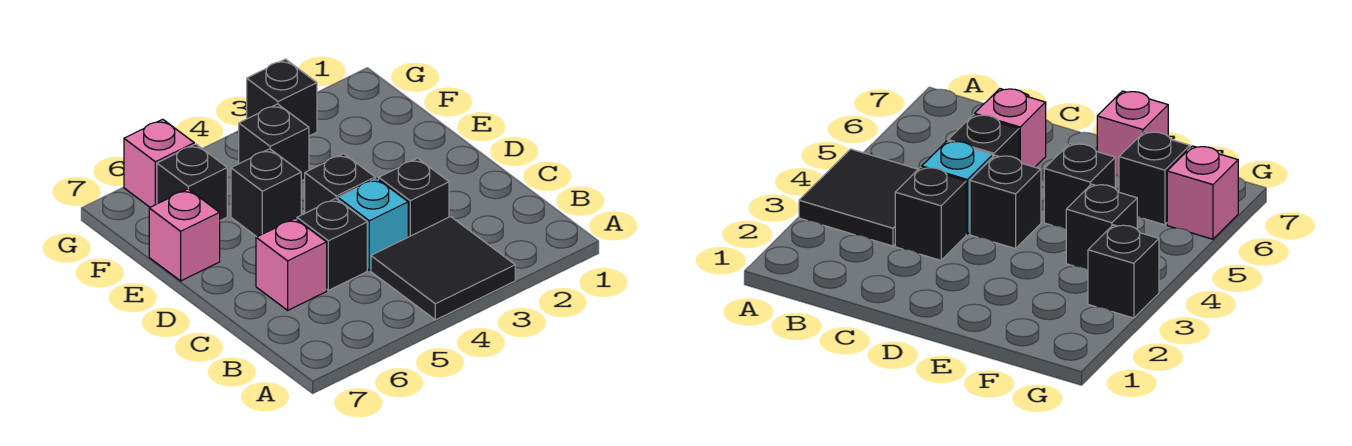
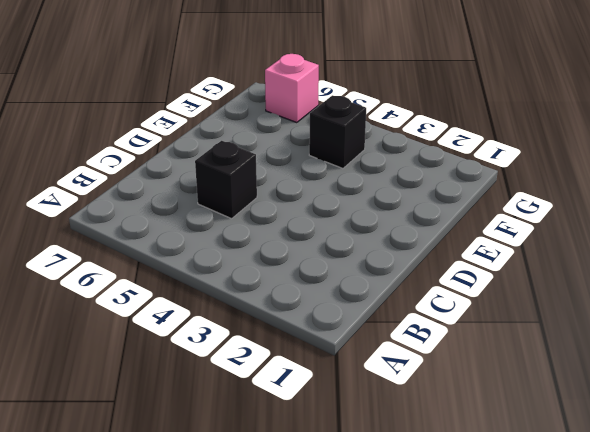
none -> black 2x2 tile [371,217,515,320]
none -> black 1x1 brick [379,158,449,237]
none -> cyan 1x1 brick [338,178,408,270]

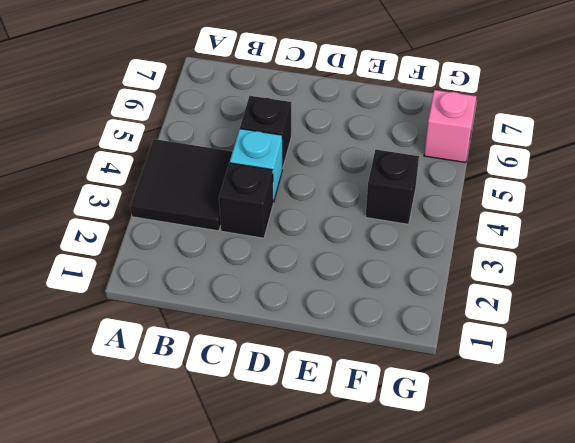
none -> pink 1x1 brick [256,219,327,310]
none -> black 1x1 brick [305,154,375,213]
none -> black 1x1 brick [231,149,301,237]

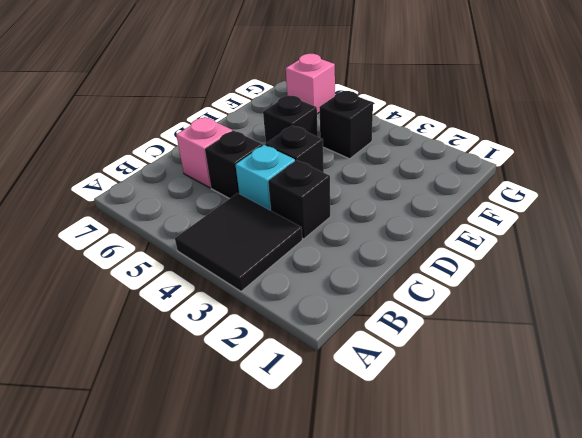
none -> pink 1x1 brick [149,189,220,281]
none -> black 1x1 brick [157,144,227,221]
none -> black 1x1 brick [247,59,317,136]

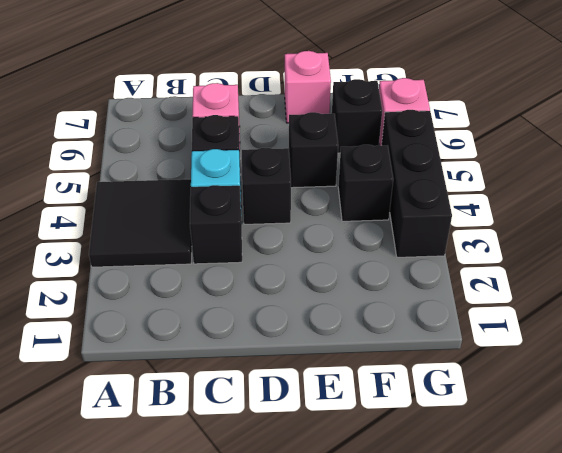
black 1x3 brick [381,110,452,257] -> black 1x1 brick [247,59,317,136]

